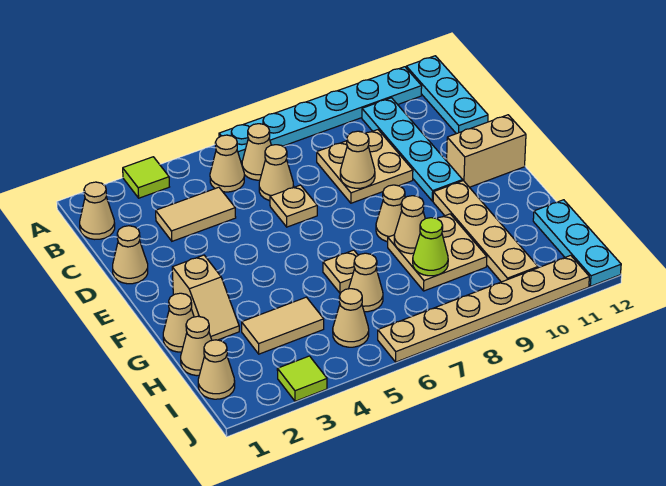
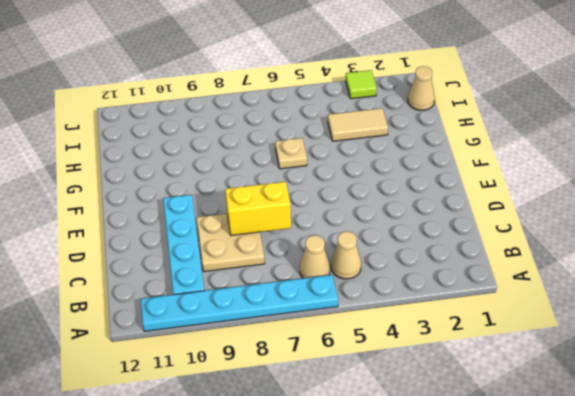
yellow 1x2 brick [225,182,291,235] -> tan 1x1 cone [340,131,375,188]
none -> lime 1x1 tile [123,157,169,198]
none -> cyan 1x3 plate [406,56,488,134]
none -> tan 1x1 cone [80,182,115,239]
none -> tan 1x2 tile [156,187,236,241]

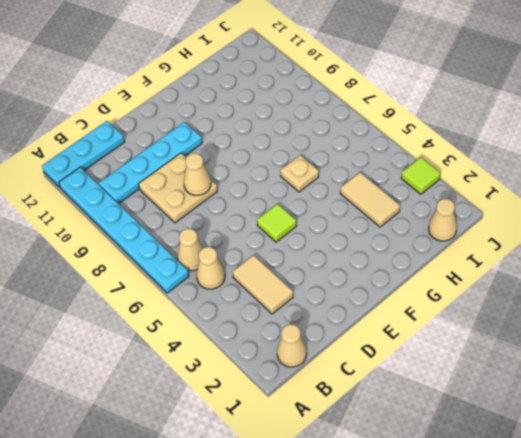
lime 1x1 tile [257,204,296,242] -> lime 1x1 tile moved to [123,157,169,198]
none -> tan 1x1 cone [259,145,294,201]
none -> tan 1x1 cone [113,226,148,284]
none -> tan 1x1 plate [270,185,317,227]
none -> tan 1x2 brick [447,115,526,187]

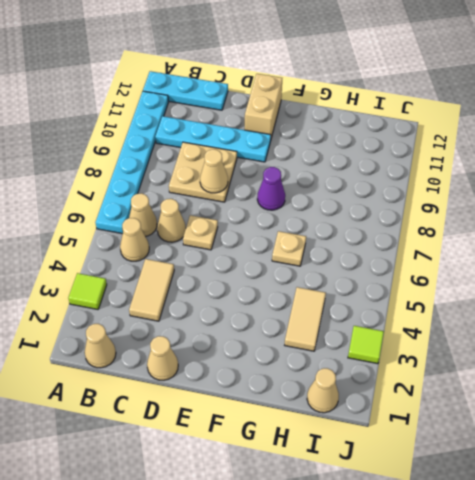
purple 1x1 cone [257,167,285,210] -> tan 1x1 cone [376,185,405,242]
none -> tan 1x2 slope [172,255,239,340]
none -> tan 1x4 plate [433,181,538,282]
none -> tan 1x1 cone [163,293,194,352]
none -> tan 2x2 plate [388,214,487,291]

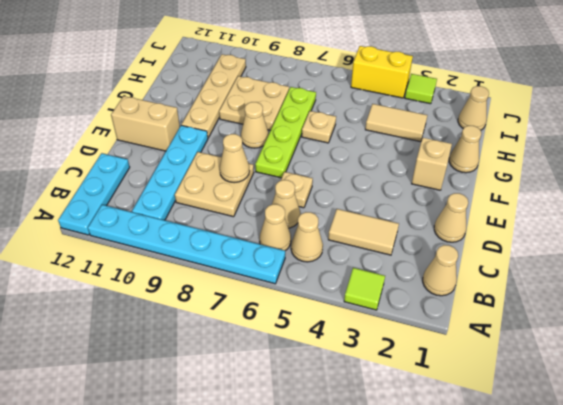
lime 1x4 plate [255,87,316,178] -> none
yellow 1x2 brick [351,46,413,98] -> none
none -> tan 1x1 cone [181,316,212,376]
none -> tan 1x1 cone [349,253,383,312]
none -> cyan 1x3 plate [533,200,621,286]
none -> tan 1x1 cone [333,289,369,347]

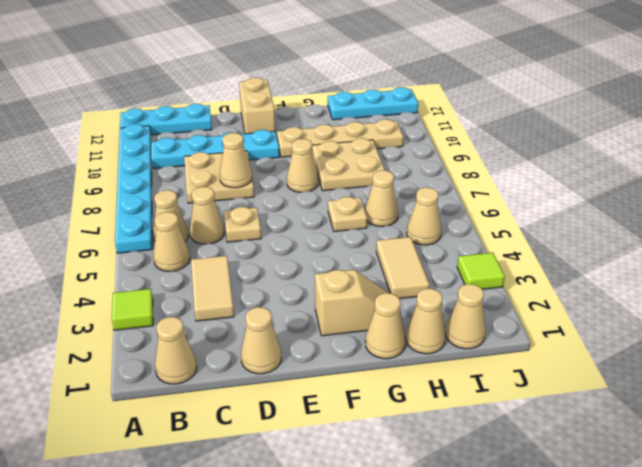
none -> tan 1x6 plate [378,255,589,362]
none -> tan 1x1 cone [394,196,425,254]
none -> lime 1x1 cone [413,218,448,276]

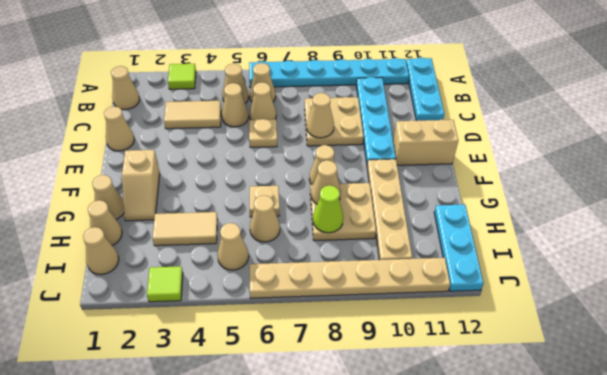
tan 1x1 cone [222,83,249,127] -> none

